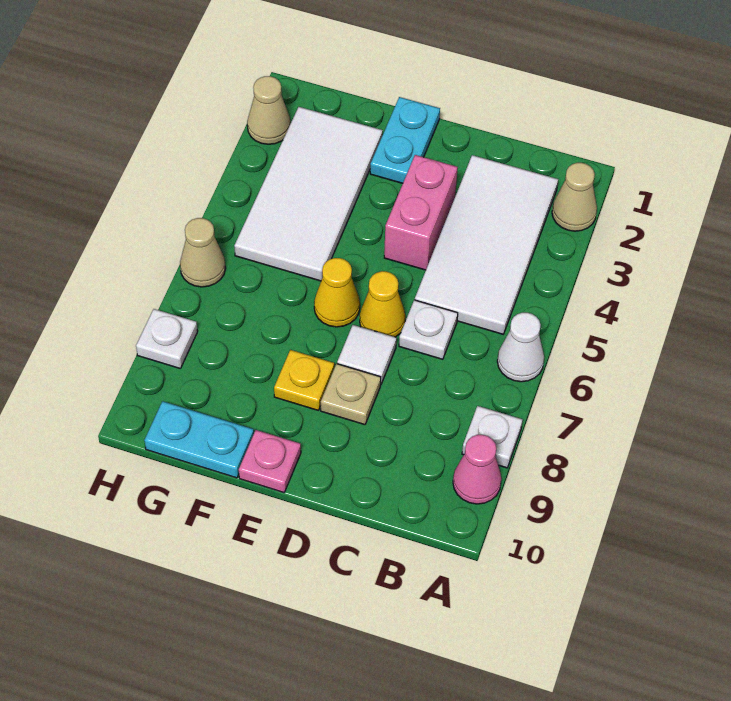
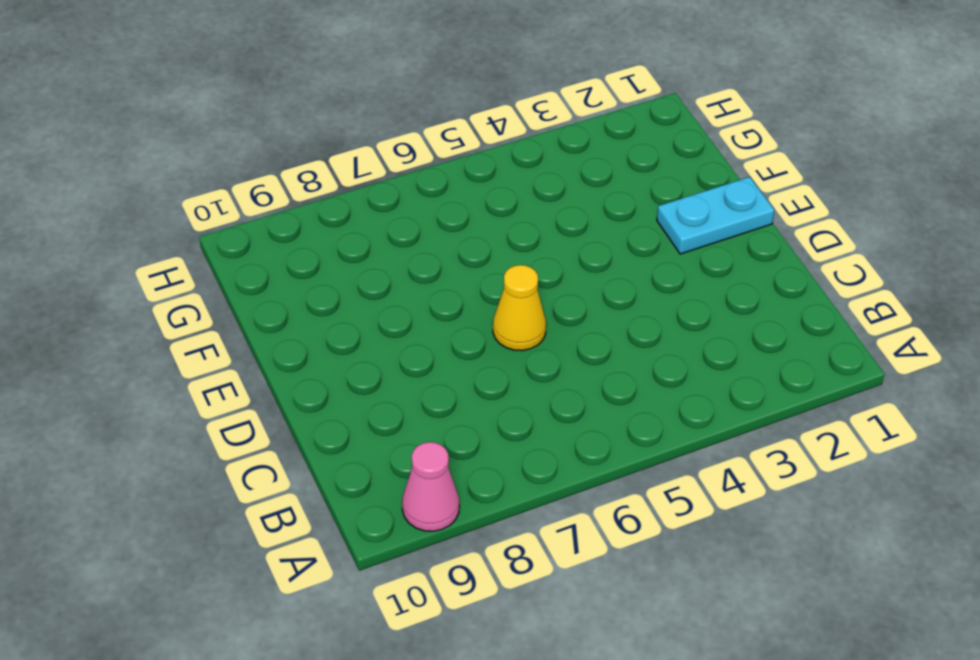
none -> tan 1x1 cone [552,163,597,231]
none -> white 1x1 cone [497,313,544,382]
none -> white 1x1 plate [462,406,522,468]

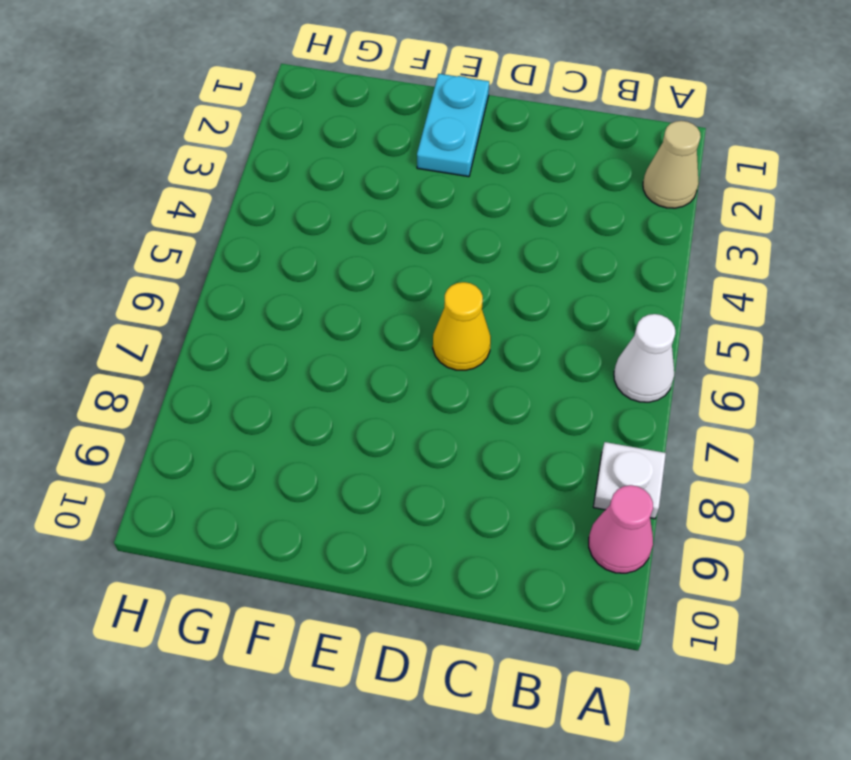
none -> white 2x4 tile [415,155,558,334]
none -> white 1x1 plate [399,300,458,359]
none -> pink 1x2 brick [384,155,458,270]

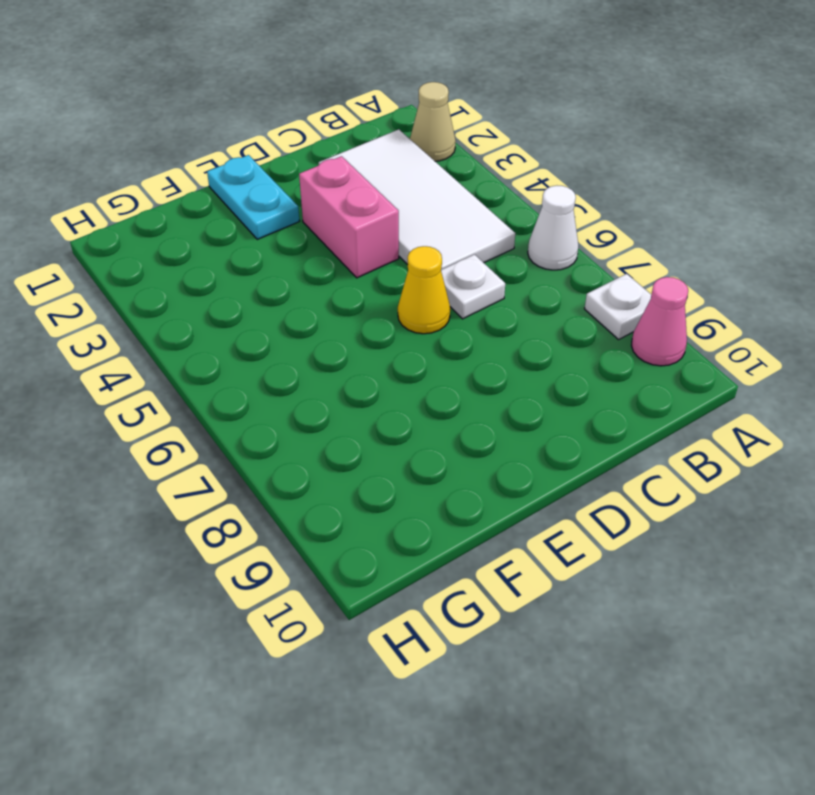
none -> white 1x1 tile [337,325,396,384]
none -> tan 1x1 plate [321,364,381,425]
none -> yellow 1x1 cone [314,258,360,327]

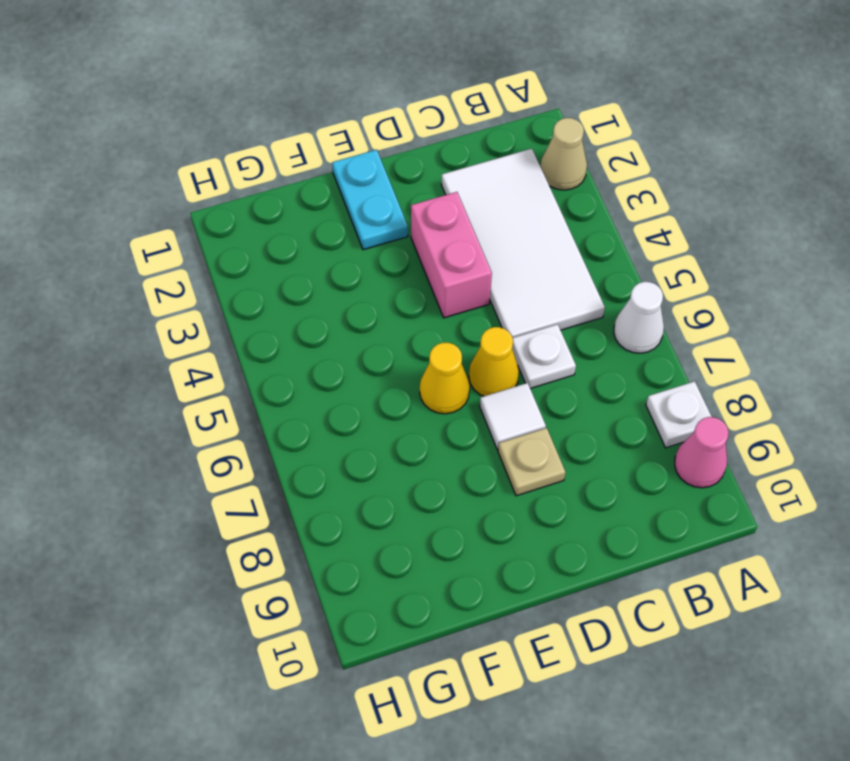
none -> yellow 1x1 plate [274,350,334,410]
none -> pink 1x1 plate [239,430,301,492]
none -> white 2x4 tile [234,107,383,281]

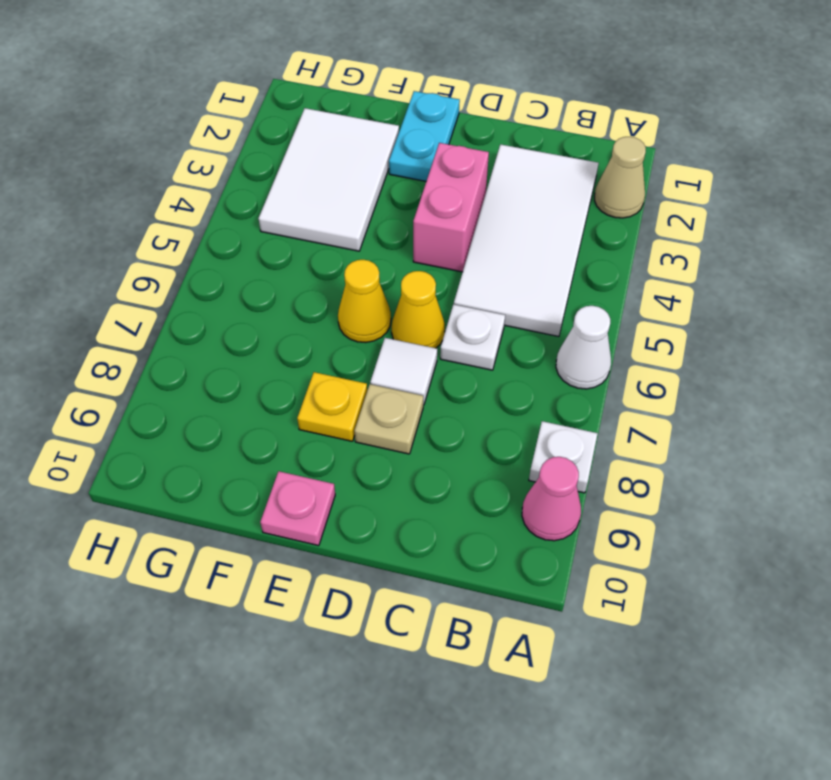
white 2x3 tile [259,108,399,251] -> white 2x4 tile [234,107,383,281]
none -> cyan 1x2 plate [144,401,254,478]
none -> tan 1x1 cone [247,76,291,144]
none -> tan 1x1 cone [180,218,226,287]

